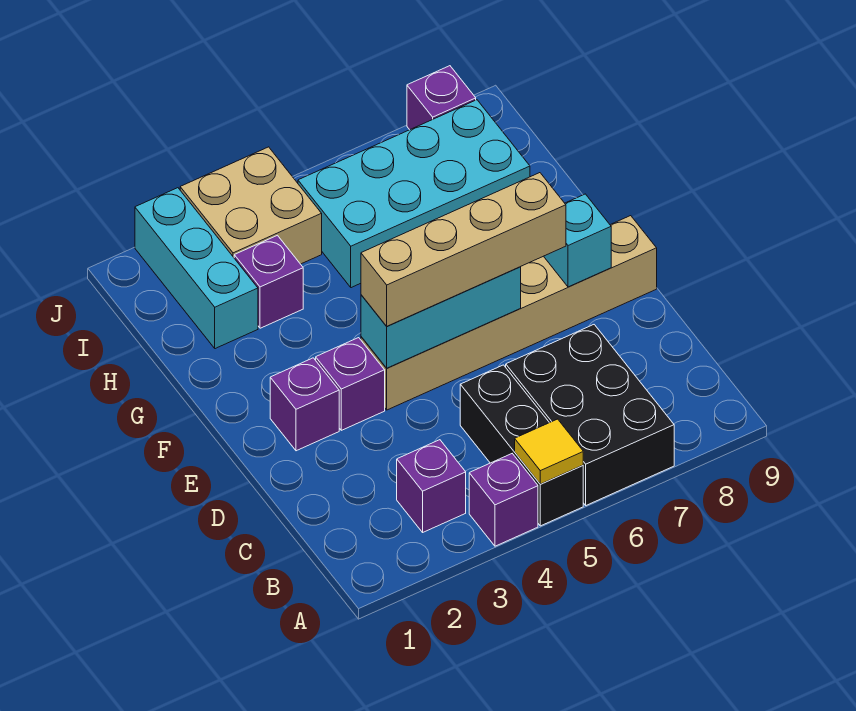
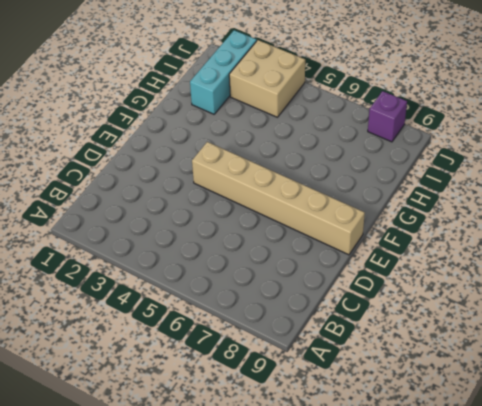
none -> purple 1x1 brick [469,454,538,546]
none -> black 1x3 brick [460,365,583,526]
none -> black 2x3 brick [506,325,674,505]

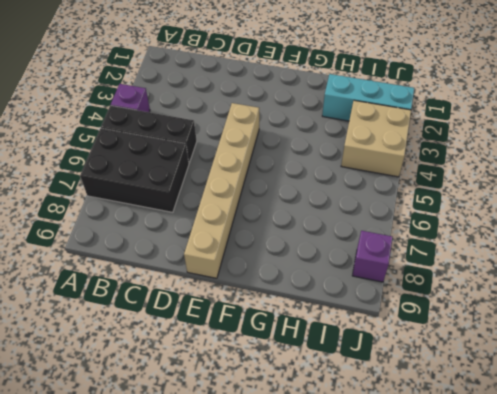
none -> purple 1x1 brick [397,440,466,532]
none -> purple 1x1 brick [270,358,339,451]
none -> purple 1x1 brick [316,338,385,430]

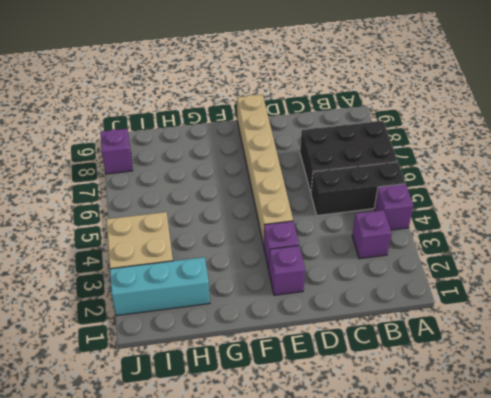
none -> purple 1x1 brick [234,235,303,328]
none -> cyan 2x4 brick [298,100,530,288]
none -> yellow 1x1 tile [515,419,583,484]

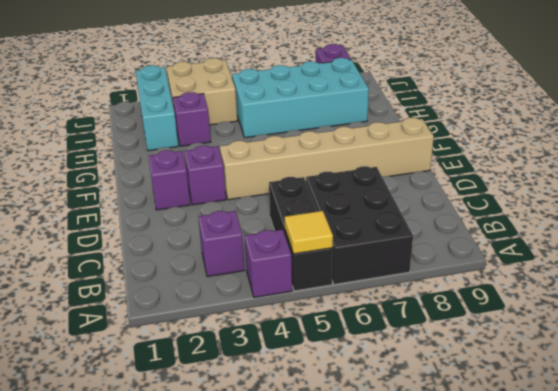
none -> cyan 1x3 brick [361,267,521,368]
none -> cyan 1x1 brick [544,194,611,287]
none -> tan 1x4 brick [361,173,566,326]

